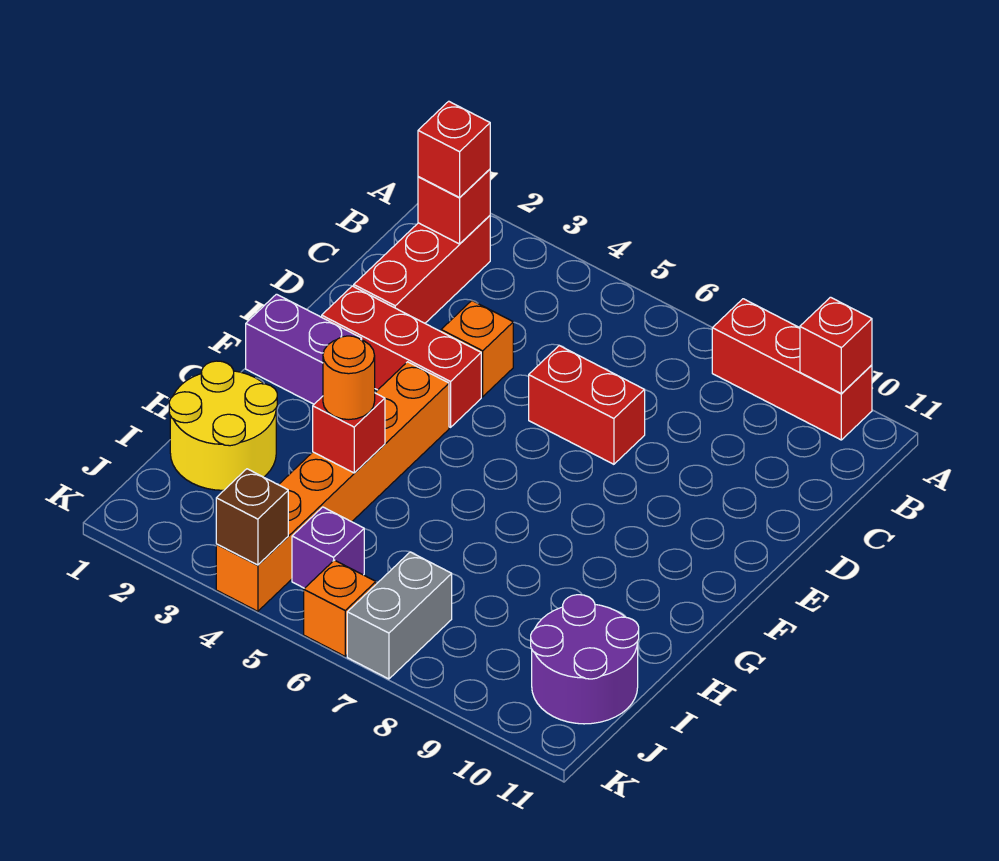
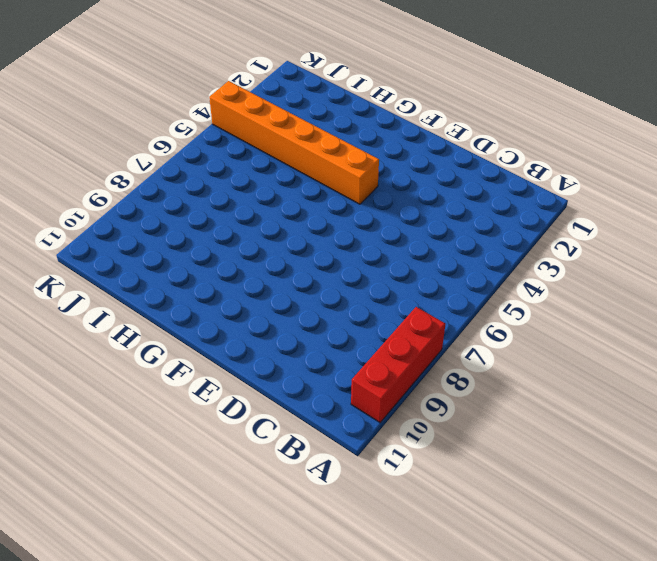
none -> red 1x3 brick [354,216,490,323]
none -> orange 1x1 brick [441,301,513,397]
none -> red 1x2 brick [529,346,645,464]

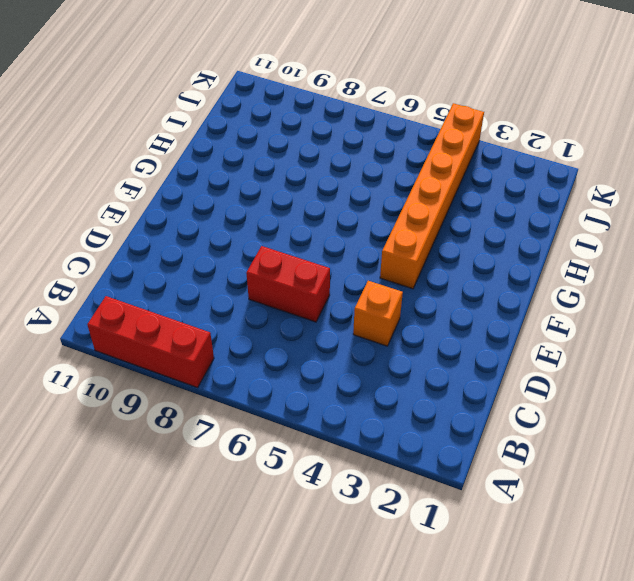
none -> red 1x3 brick [354,216,490,323]
none -> red 1x3 brick [322,286,481,427]
none -> purple 1x2 brick [246,294,362,404]

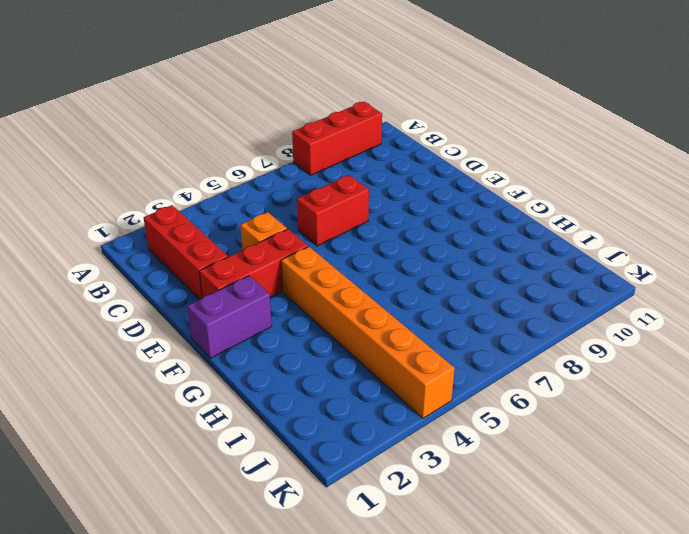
none -> yellow 2x2 round brick [169,361,277,490]
none -> purple 2x2 round brick [531,595,639,724]
none -> purple 1x1 brick [292,507,364,588]

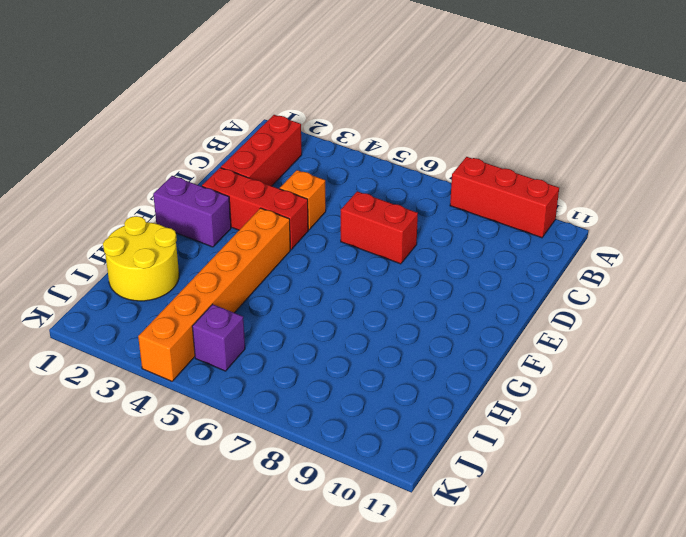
none -> purple 2x2 round brick [531,595,639,724]
none -> grey 1x2 brick [347,552,452,679]
none -> orange 1x1 brick [304,560,376,656]

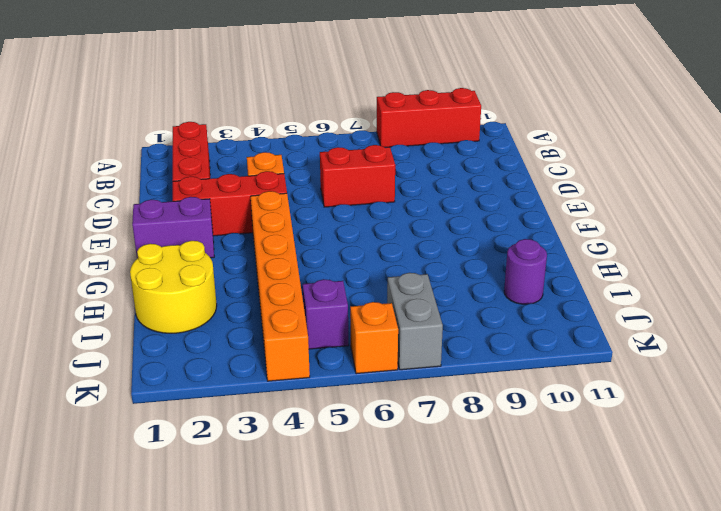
purple 1x1 round brick [504,239,547,304] -> purple 2x2 round brick [531,595,639,724]
none -> red 1x1 brick [800,297,872,393]
none -> red 1x1 brick [418,169,490,244]
none -> red 1x1 brick [313,393,385,473]

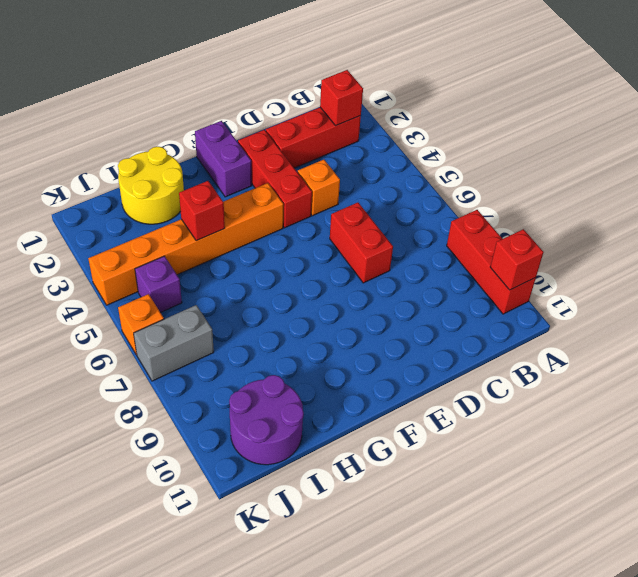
none -> brown 1x1 brick [216,469,288,565]
none -> red 1x1 brick [418,101,490,198]
none -> orange 1x1 round brick [323,336,375,420]

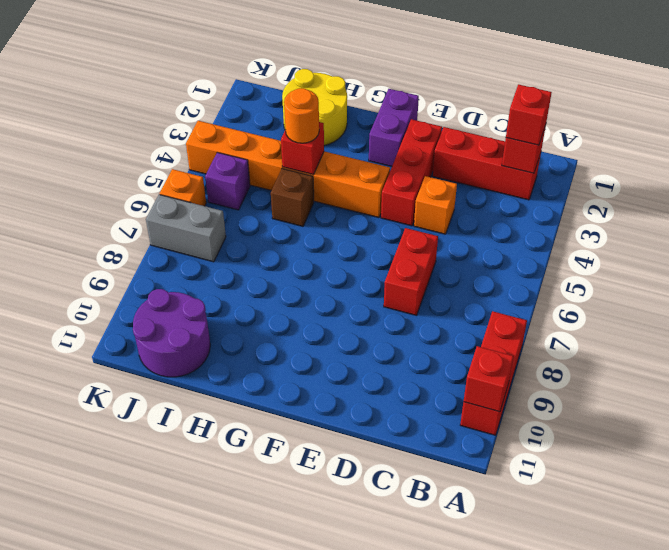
brown 1x1 brick [271,169,314,226] -> brown 1x1 brick moved to [216,469,288,565]

